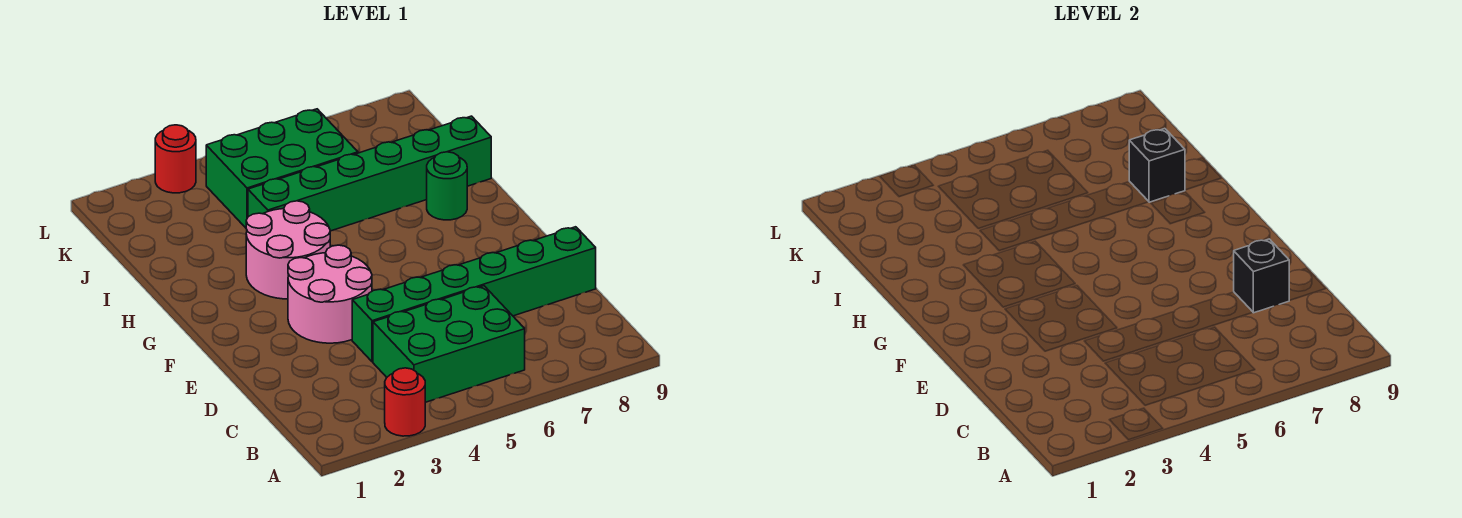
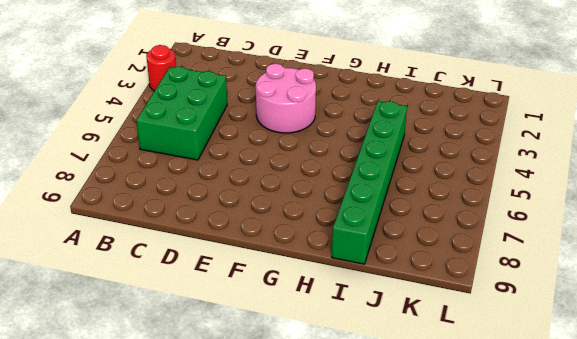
none -> green 1x6 brick [352,227,596,362]
none -> pink 2x2 round brick [246,201,330,299]

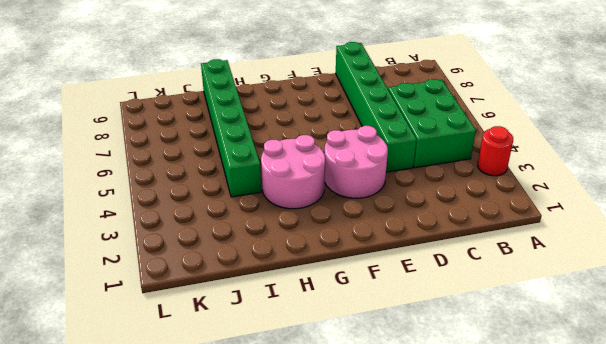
none -> green 1x1 round brick [427,152,467,220]
none -> green 2x3 brick [206,109,358,228]

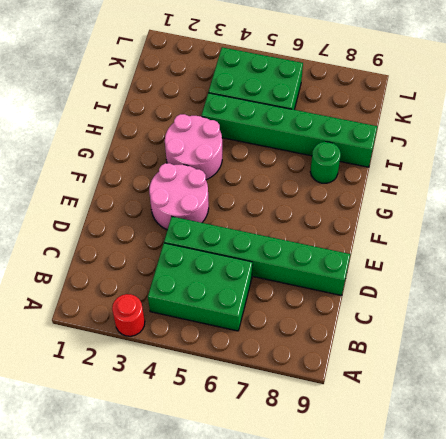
none -> red 1x1 round brick [155,125,196,193]
none -> black 1x1 brick [1234,239,1290,313]

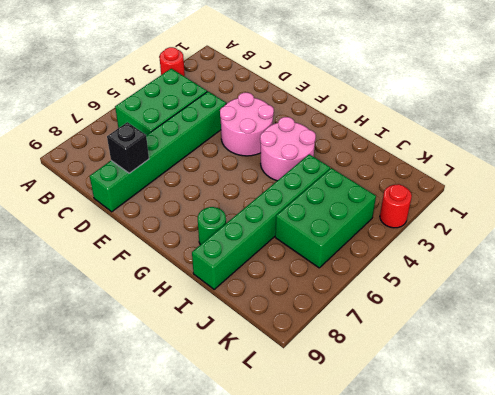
none -> black 1x1 brick [1129,129,1185,202]

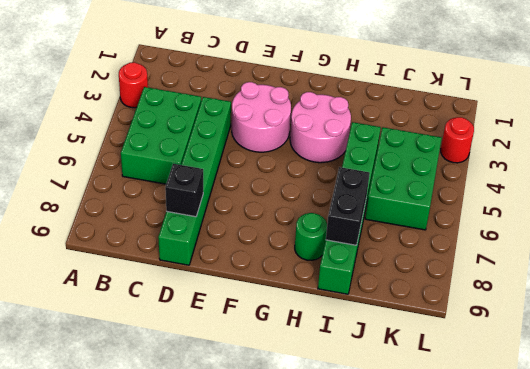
black 1x2 brick [326,167,370,245] -> black 1x1 brick [1129,129,1185,202]

